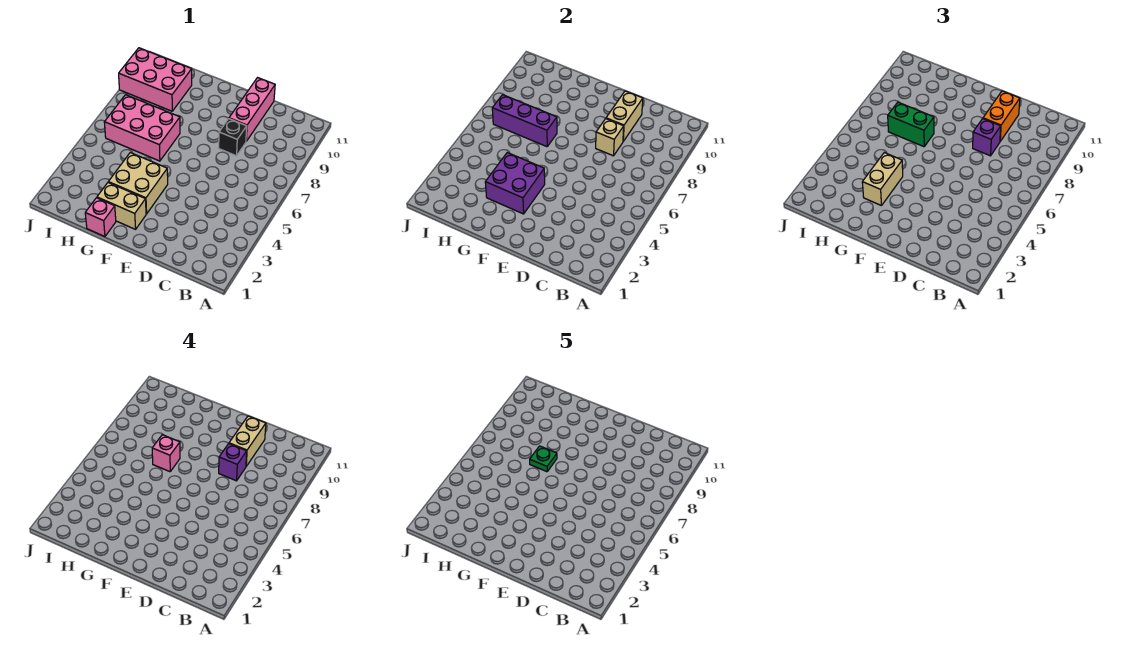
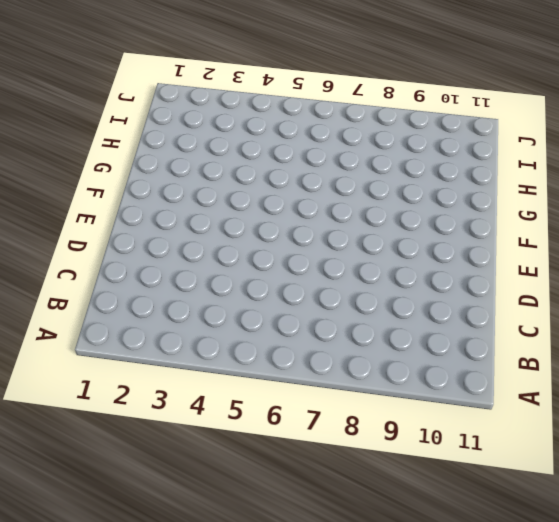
none -> black 1x1 brick [219,119,247,156]
none -> pink 1x3 brick [229,78,275,141]
none -> tan 1x2 brick [97,183,146,229]

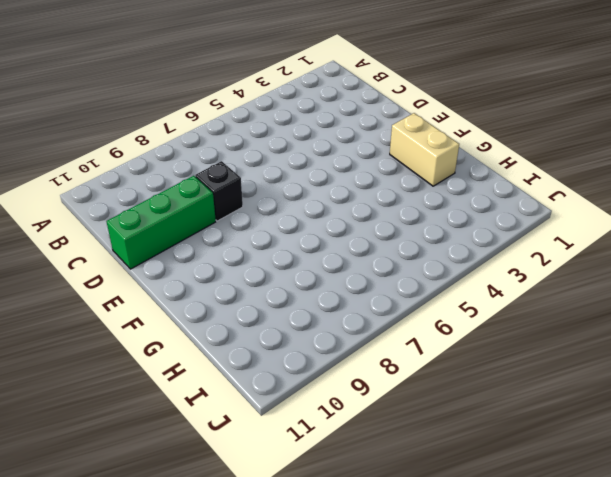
green 1x3 brick [107,176,216,269] -> pink 1x3 brick [229,78,275,141]
none -> tan 2x2 brick [108,153,168,214]
none -> pink 1x1 brick [85,198,116,237]
none -> pink 2x3 brick [104,95,180,161]

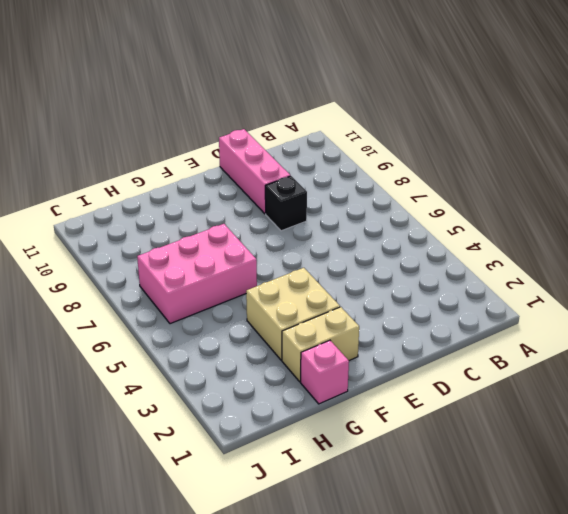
none -> pink 2x3 brick [119,48,192,111]
none -> tan 1x1 brick [596,119,624,156]
none -> tan 1x2 brick [606,91,643,141]

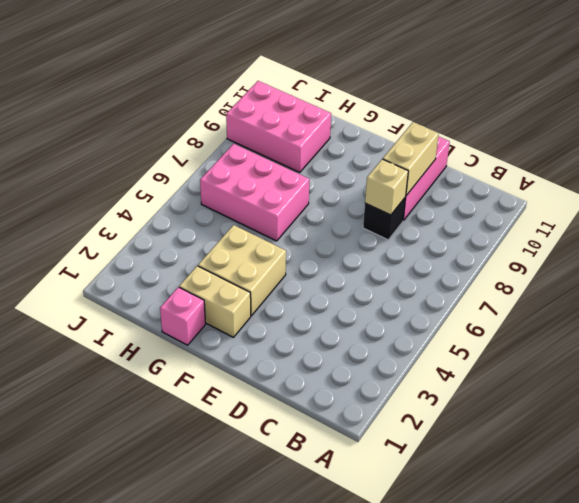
none -> purple 2x2 brick [485,153,545,214]
none -> purple 1x3 brick [492,95,557,147]
none -> purple 1x1 brick [973,119,1001,156]

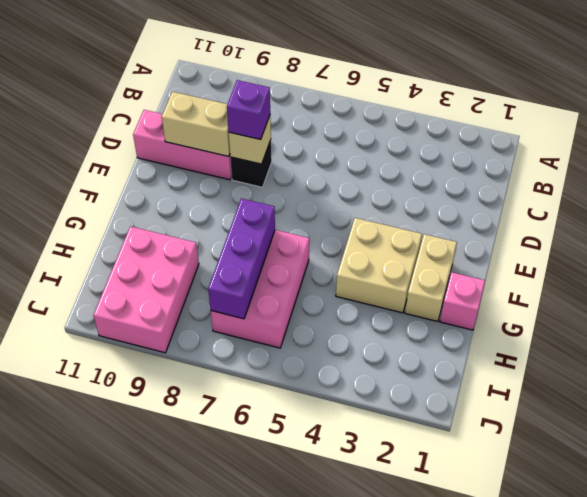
none -> purple 2x2 brick [485,153,545,214]
none -> orange 1x2 brick [983,91,1020,141]
none -> tan 1x2 brick [862,153,903,206]

